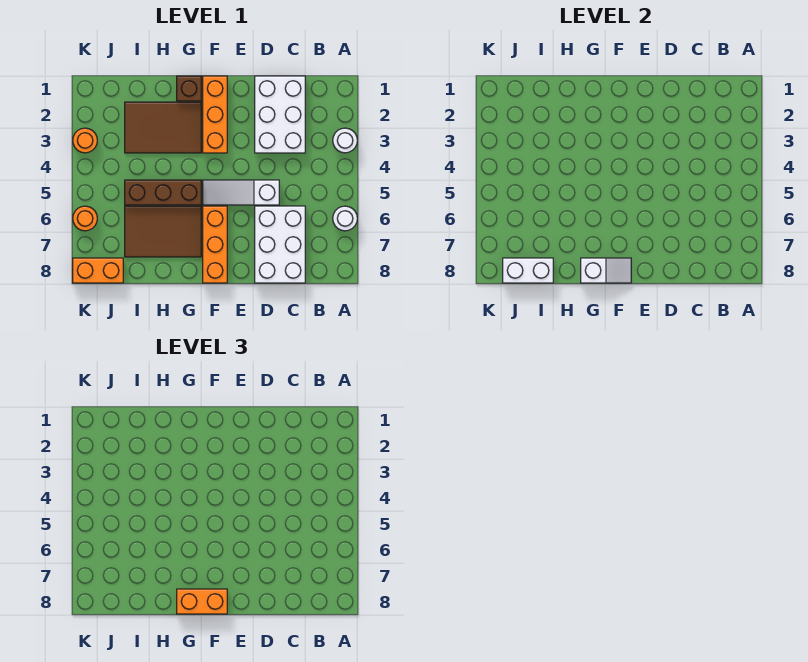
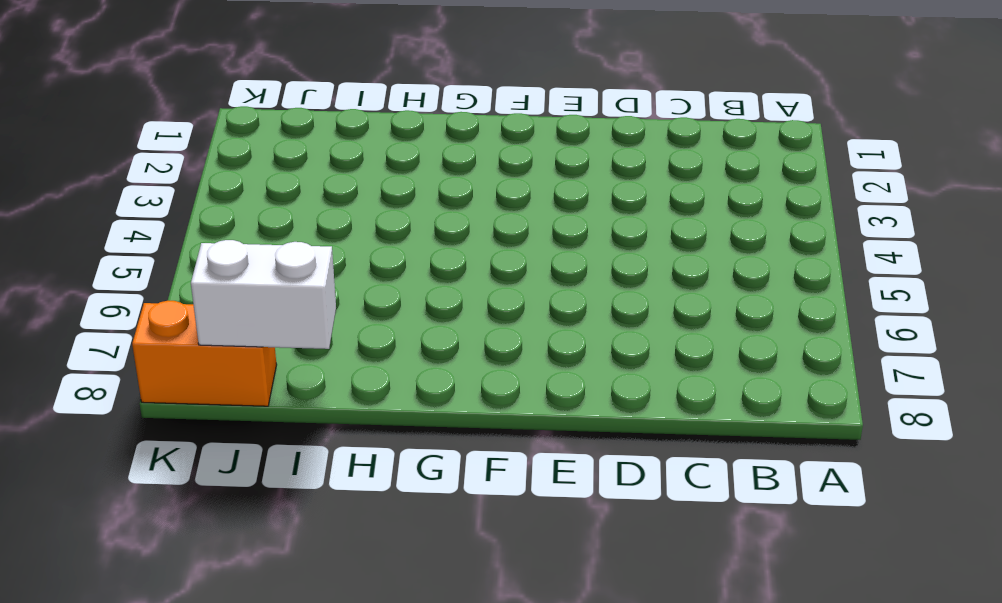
none -> white 1x1 round brick [333,128,357,153]
none -> white 1x1 round brick [333,206,357,231]
none -> white 2x3 brick [255,76,305,153]

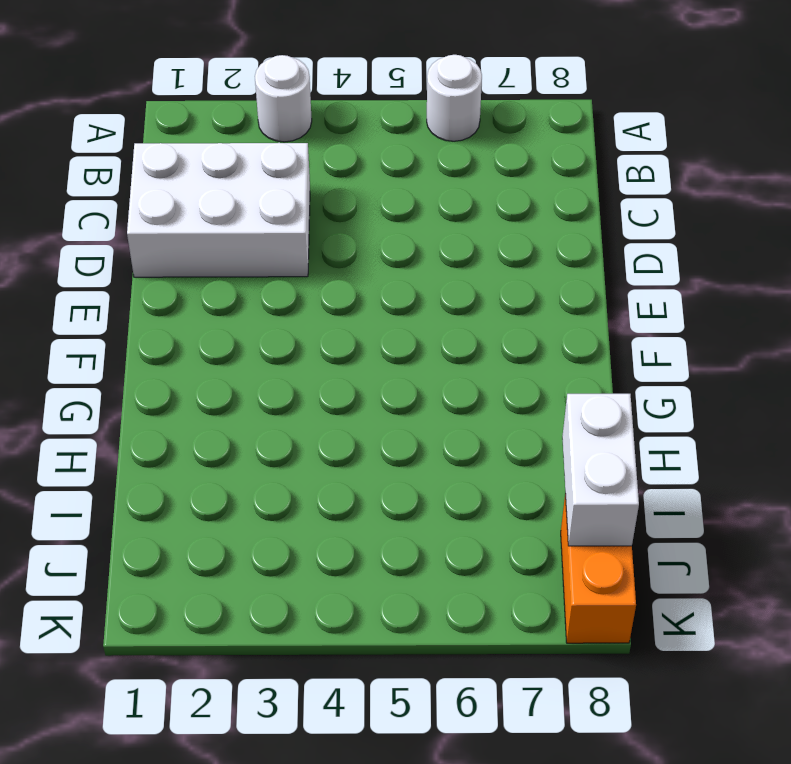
none -> white 2x3 brick [255,206,305,283]
none -> white 1x3 slope [203,180,279,205]
none -> orange 1x3 brick [203,76,227,153]

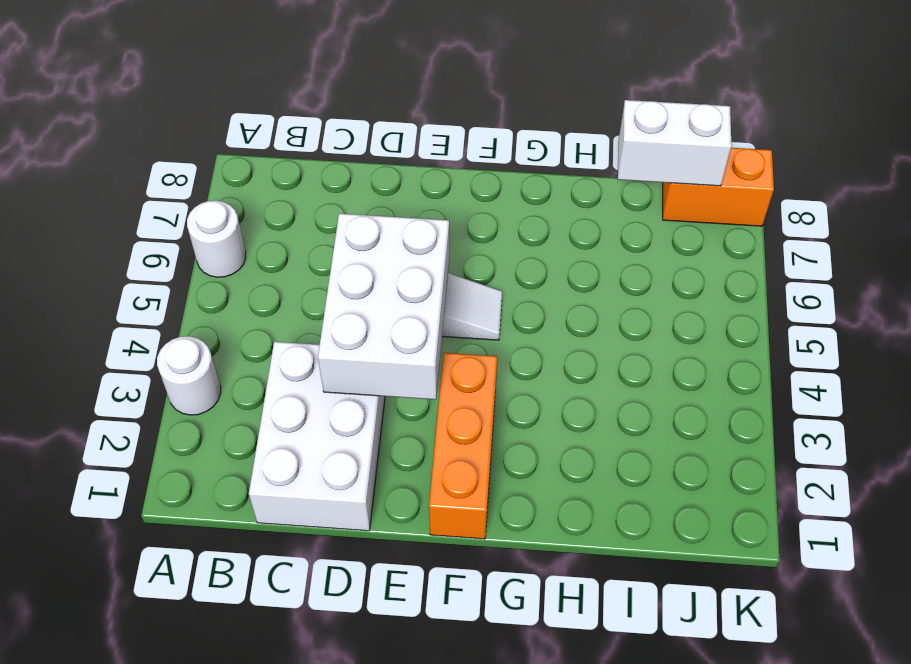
white 2x3 brick [318,214,449,400] -> white 2x3 brick moved to [255,206,305,283]
none -> orange 1x3 brick [203,206,227,283]
none -> brown 1x1 brick [177,76,201,101]
none -> brown 2x3 tile [125,102,201,153]

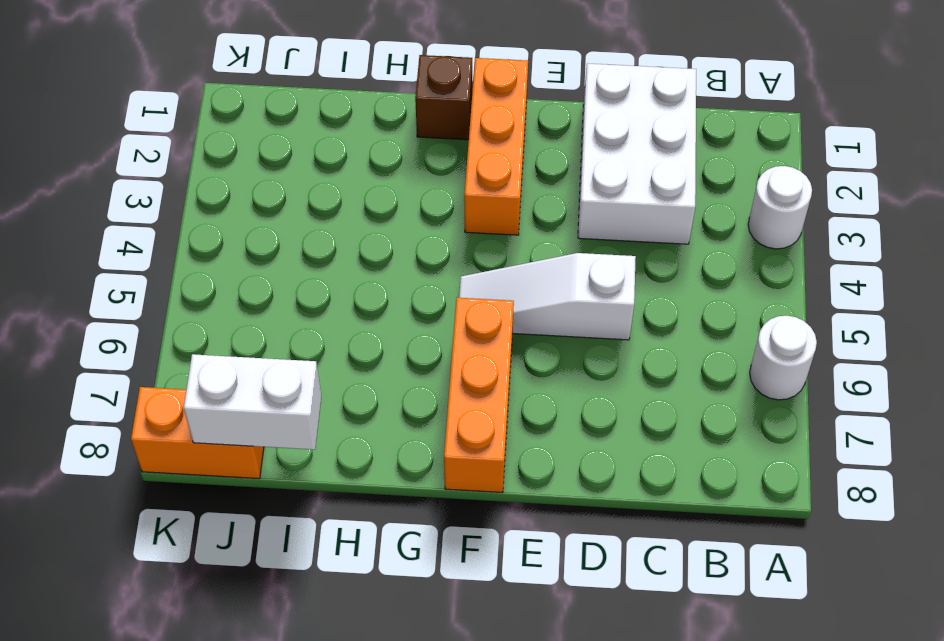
none -> white 2x3 brick [255,206,305,283]
none -> brown 2x3 tile [125,102,201,153]
none -> brown 1x3 brick [125,180,201,205]

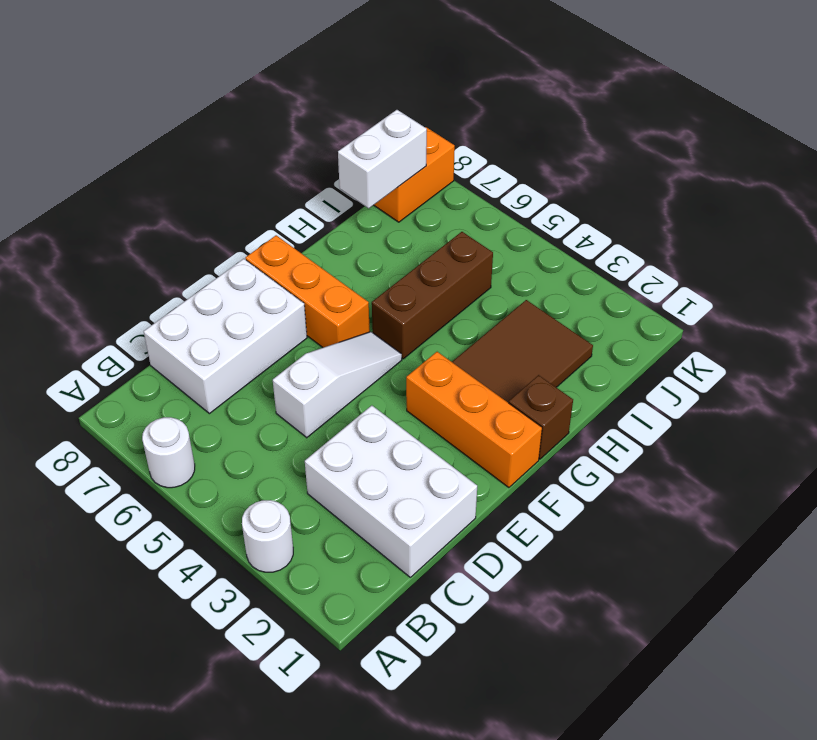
white 2x3 brick [144,259,307,414] -> white 2x3 brick turned to [255,206,305,283]
none -> brown 2x3 tile [125,206,201,257]
none -> orange 1x1 round brick [73,128,97,153]
none -> orange 1x1 round brick [73,206,97,231]

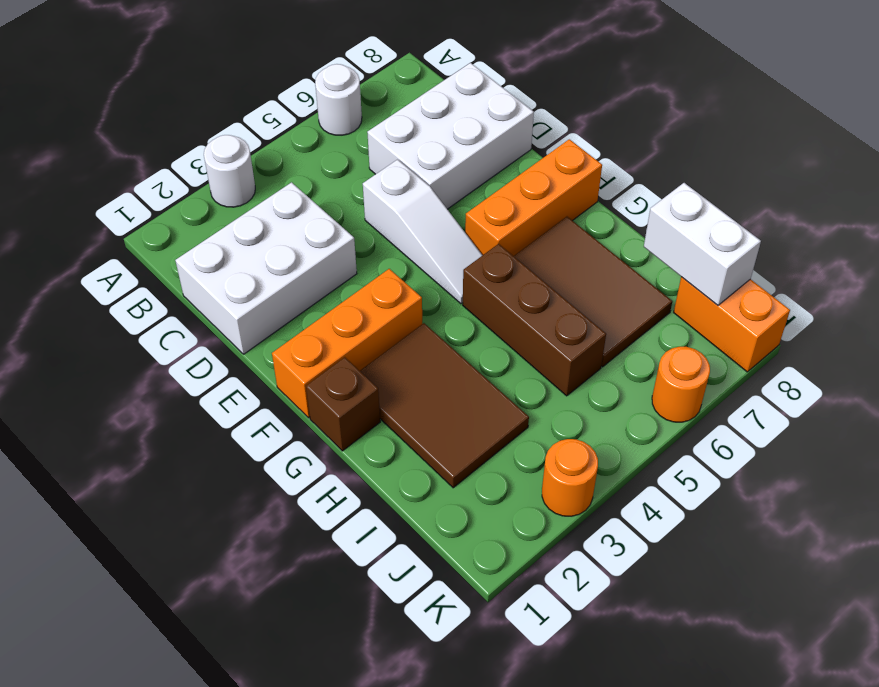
none -> white 1x2 slope [581,258,631,283]
none -> orange 1x2 brick [177,589,227,614]

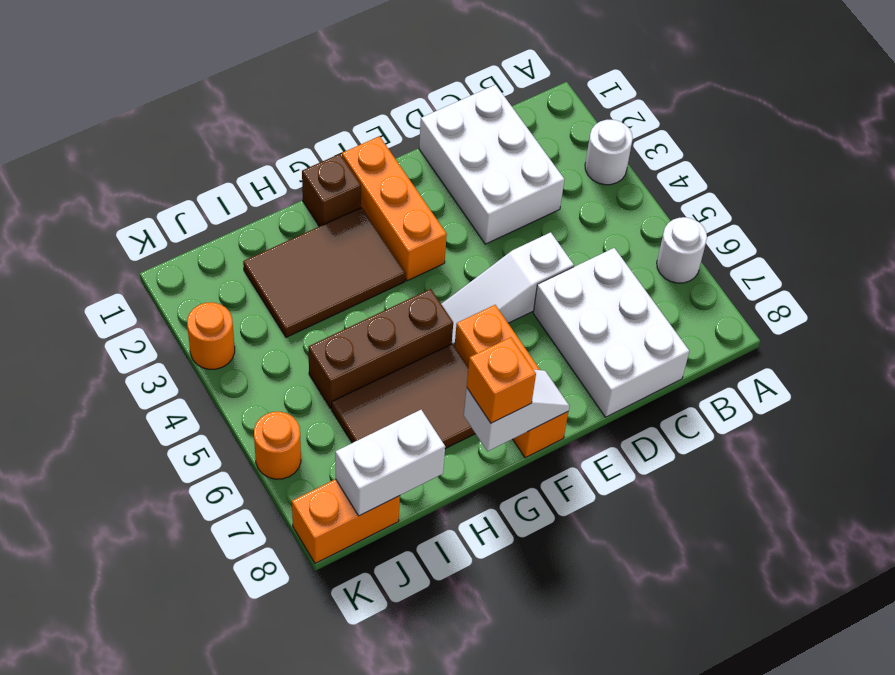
orange 1x1 brick [467,337,536,423] -> orange 1x2 brick [177,589,227,614]

